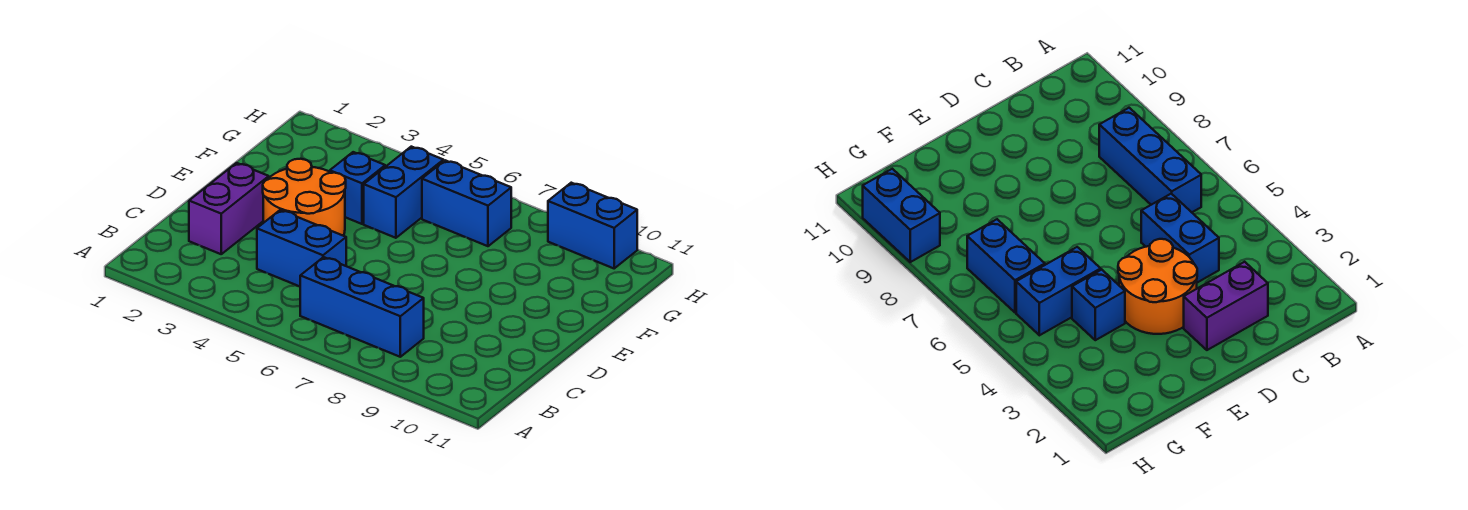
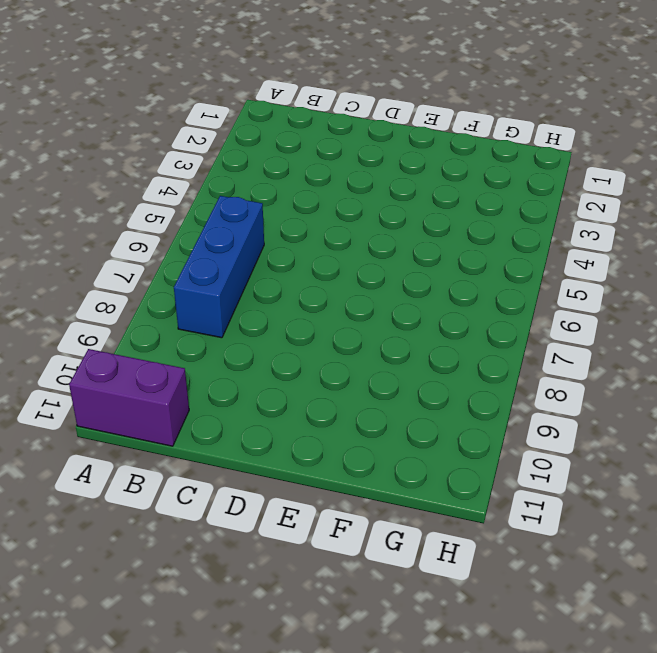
purple 1x2 brick [69,349,189,446] -> purple 1x2 brick moved to [189,163,269,254]
none -> blue 1x2 brick [257,210,346,287]
none -> orange 2x2 round brick [263,159,346,236]

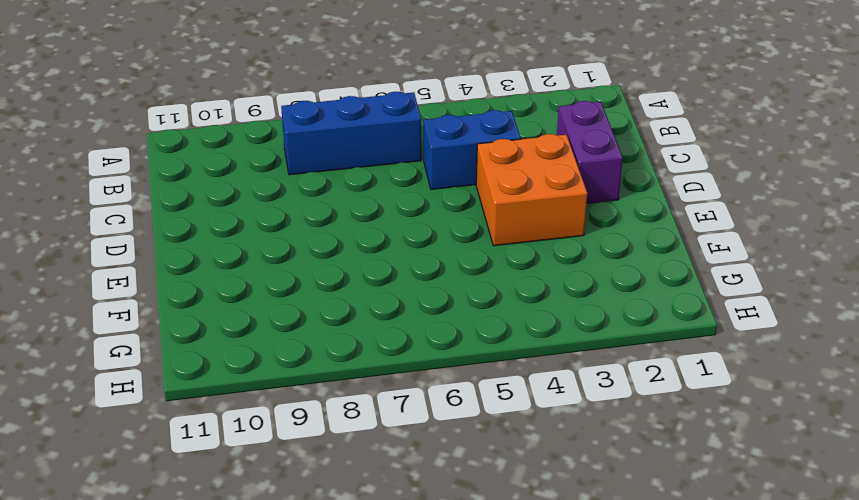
orange 2x2 brick [476,134,587,246] -> orange 2x2 round brick [263,159,346,236]
none -> blue 1x1 brick [330,152,385,224]
none -> blue 1x2 brick [364,147,443,238]

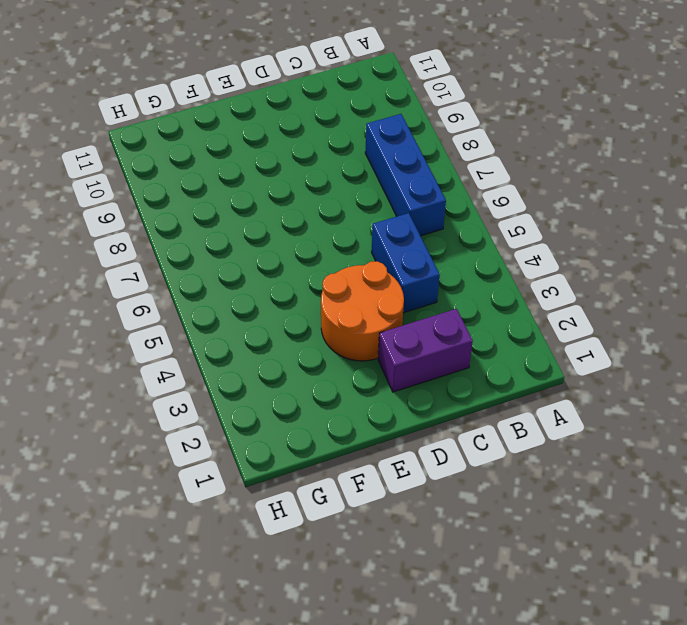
none -> blue 1x1 brick [330,152,385,224]
none -> blue 1x2 brick [364,147,443,238]

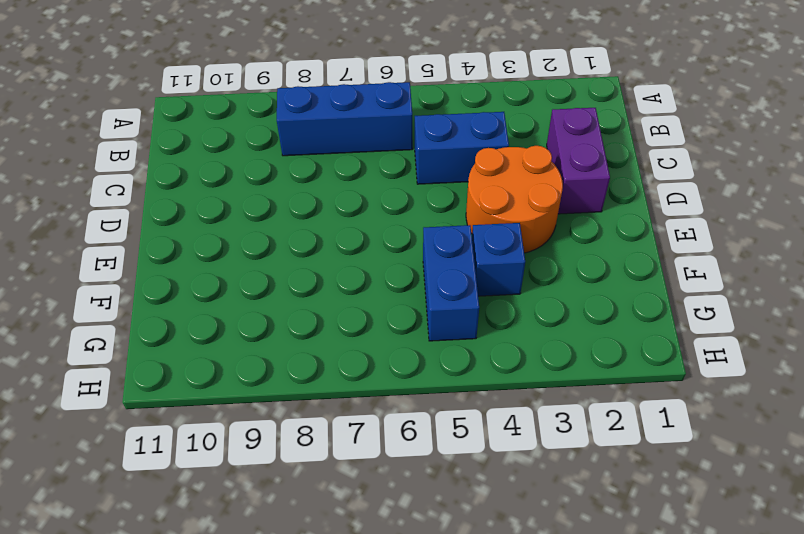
none -> blue 1x2 brick [422,160,511,246]
none -> blue 1x2 brick [548,183,637,268]

